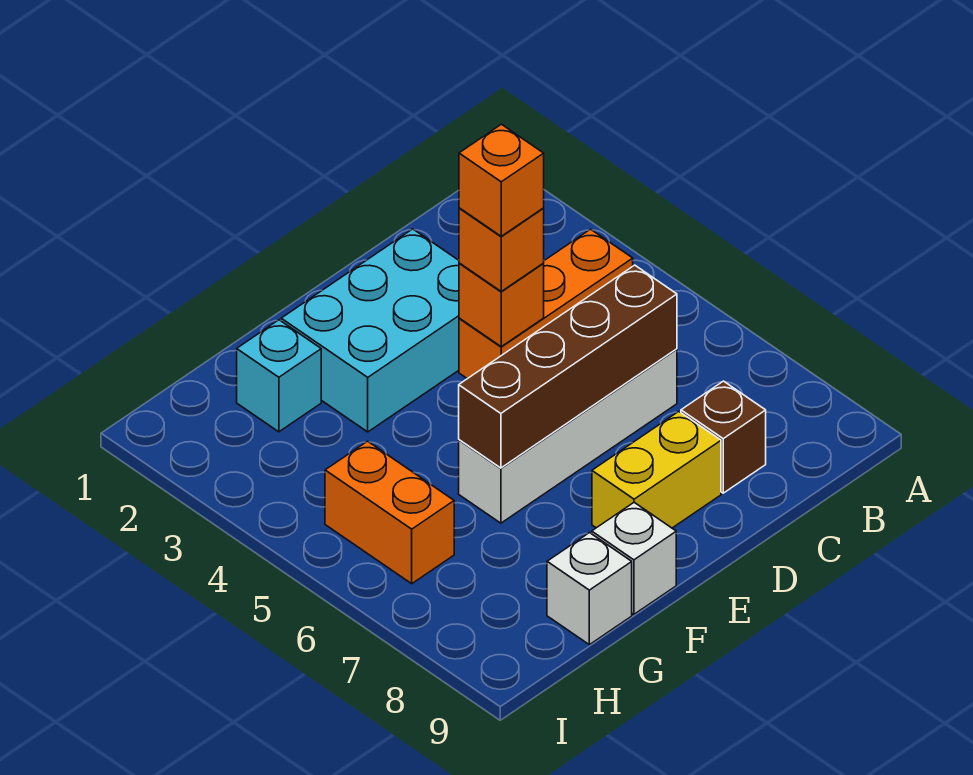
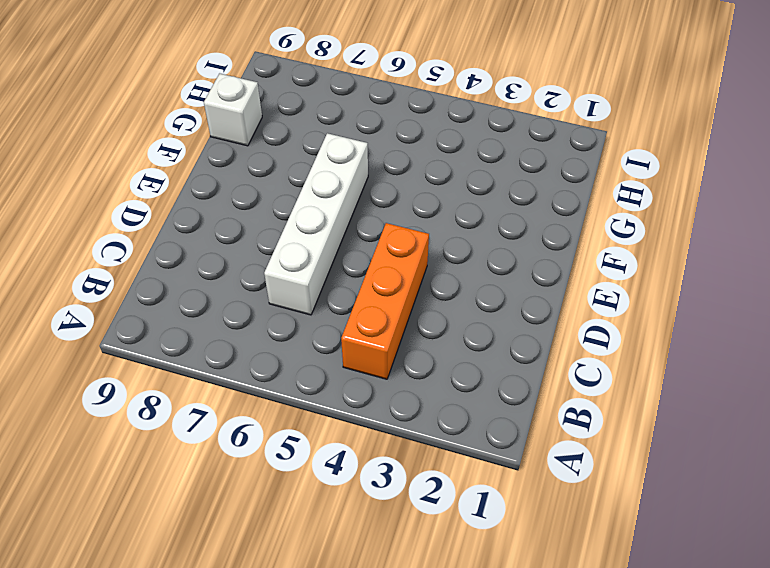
none -> brown 1x1 brick [681,381,766,493]
none -> cyan 2x3 brick [281,229,459,432]
none -> yellow 1x2 brick [592,412,721,528]

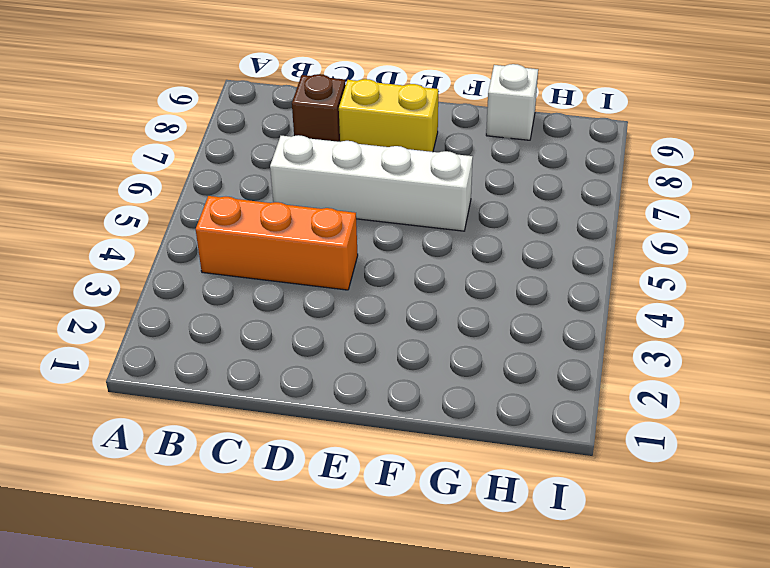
none -> cyan 2x3 brick [281,229,459,432]
none -> white 1x1 brick [591,502,676,614]
none -> cyan 1x1 brick [237,320,321,432]

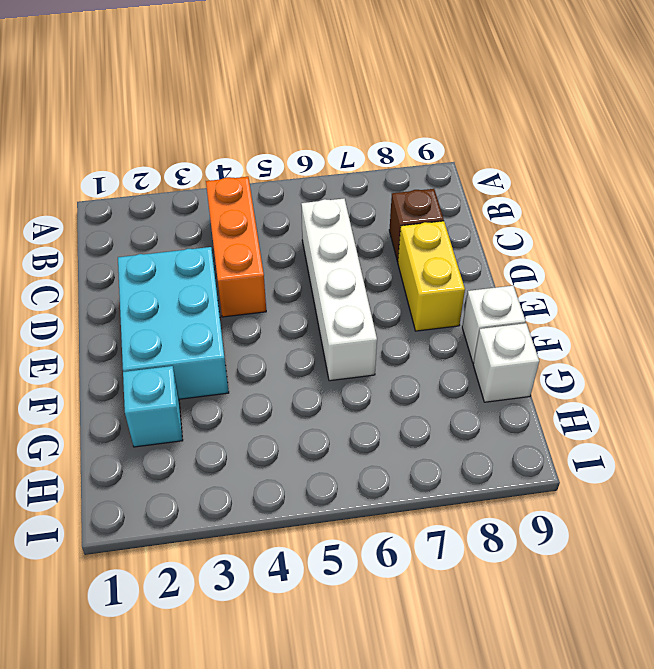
none -> orange 1x2 brick [325,441,454,584]
none -> brown 1x4 brick [459,265,677,468]
none -> orange 1x1 brick [459,263,544,347]

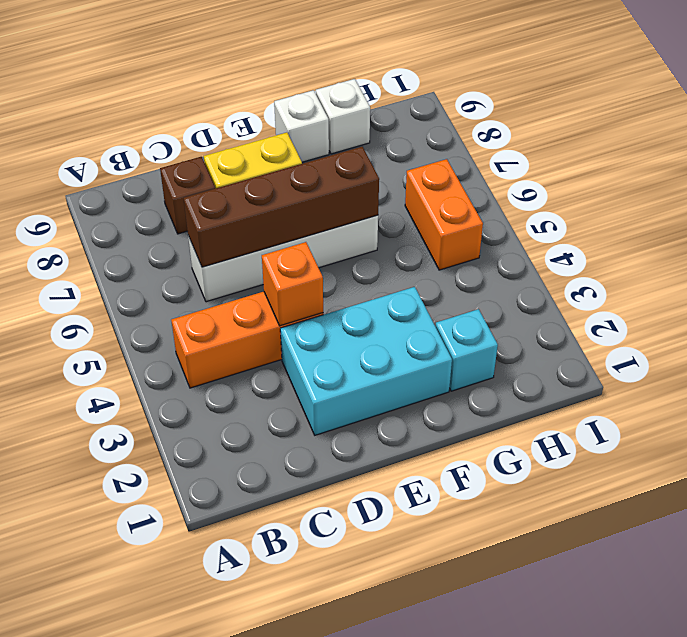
none -> orange 1x1 brick [459,208,544,291]
none -> orange 1x1 brick [459,124,544,236]

